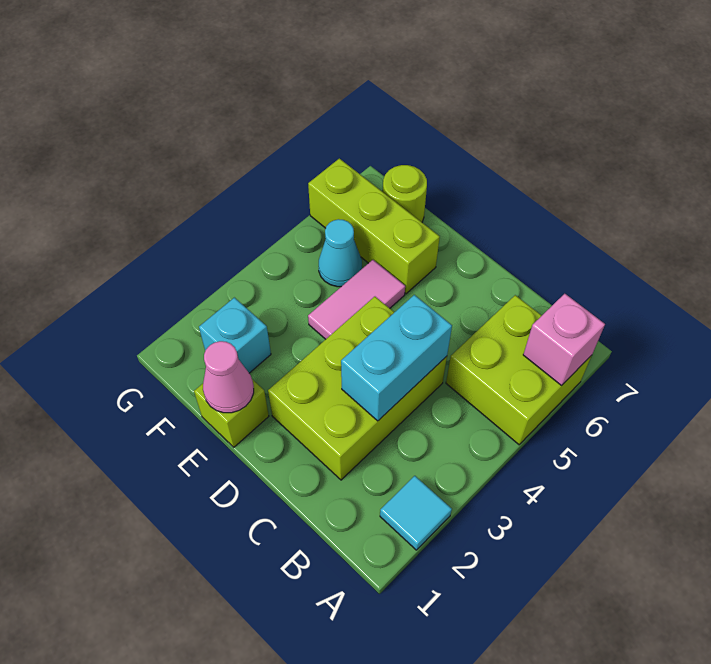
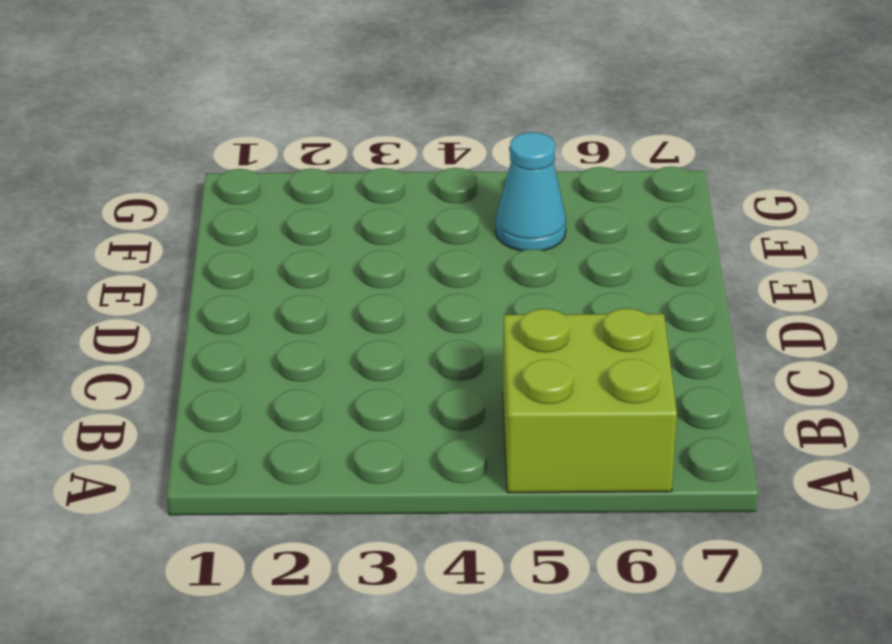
none -> cyan 1x1 tile [380,476,452,550]
none -> lime 2x3 brick [268,297,447,480]
none -> lime 1x1 brick [194,379,269,447]

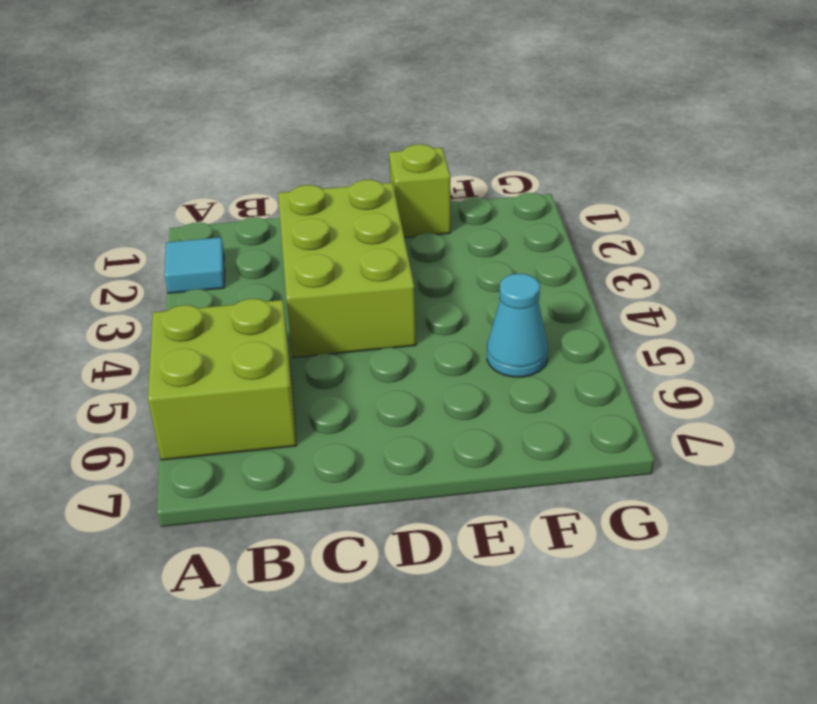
none -> pink 1x2 tile [308,260,405,339]
none -> lime 1x3 brick [308,158,440,294]
none -> cyan 1x1 brick [199,298,271,373]

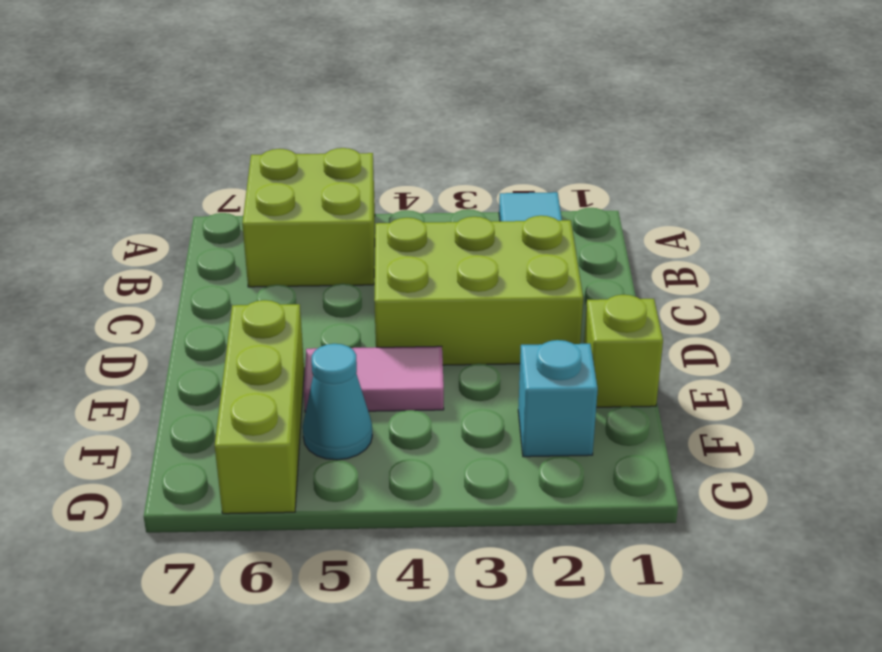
none -> lime 1x1 round brick [383,165,427,222]
none -> pink 1x1 brick [523,294,605,385]
none -> cyan 1x2 brick [341,295,452,421]

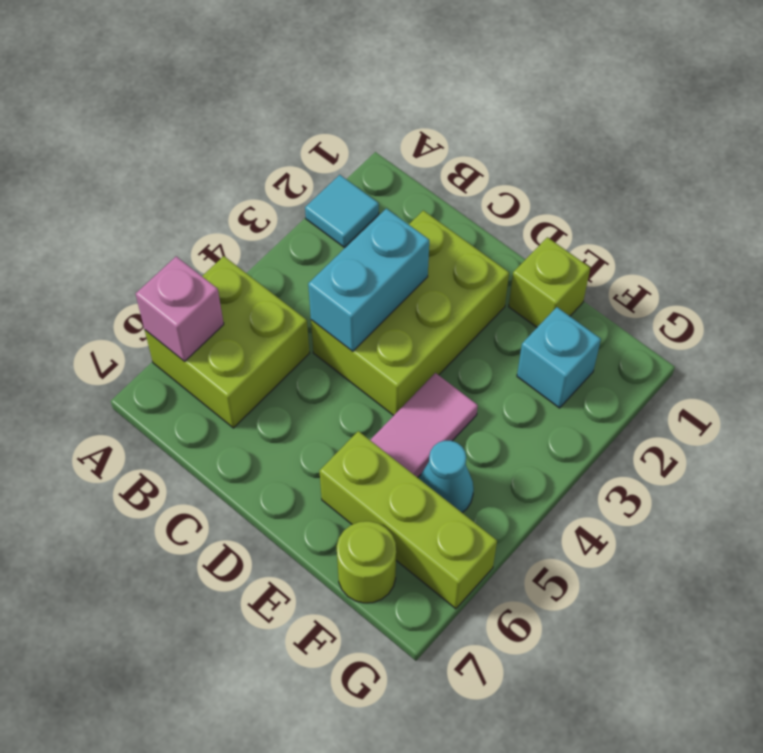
none -> pink 1x1 cone [203,341,254,413]

